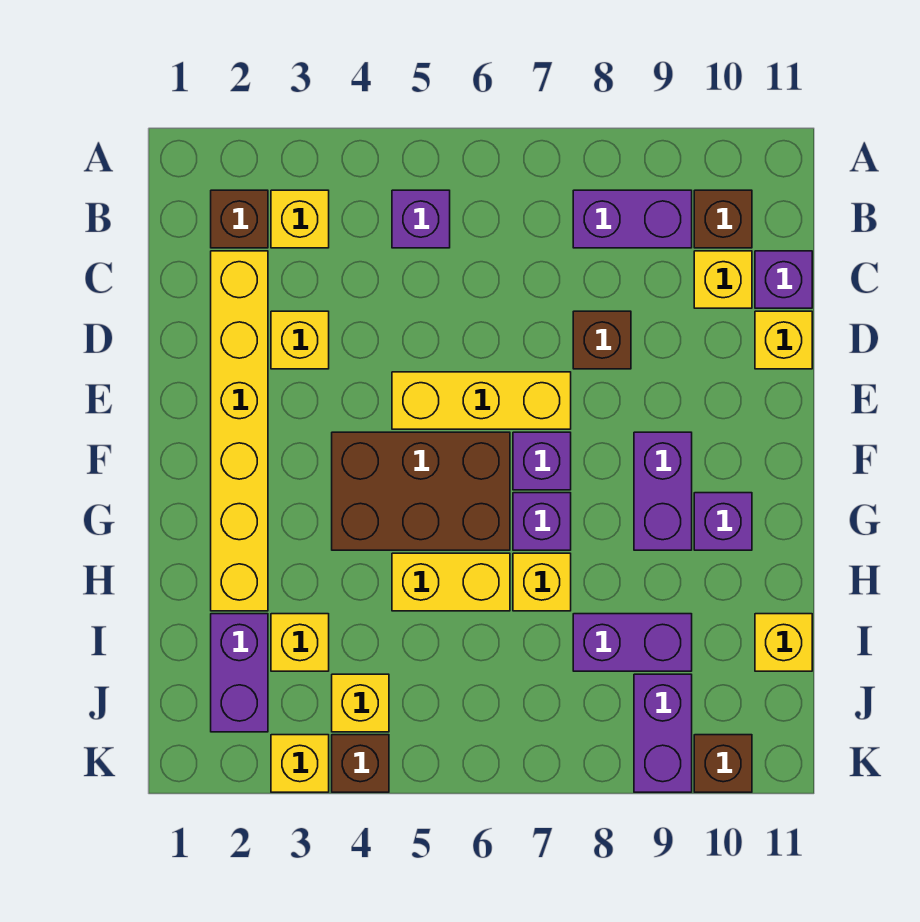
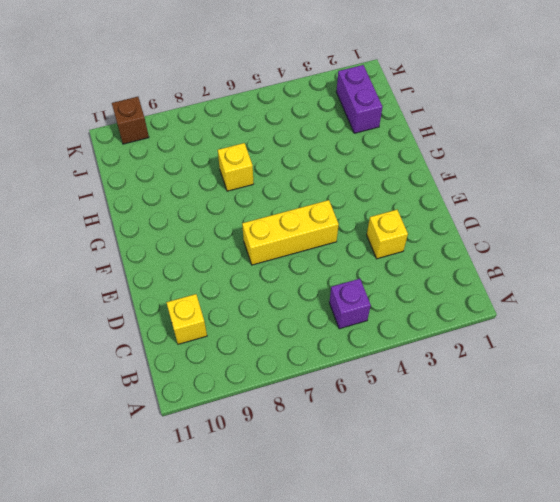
none -> brown 1x1 brick [211,190,268,248]
none -> yellow 1x1 brick [271,190,329,248]
none -> purple 1x2 brick [573,190,692,248]

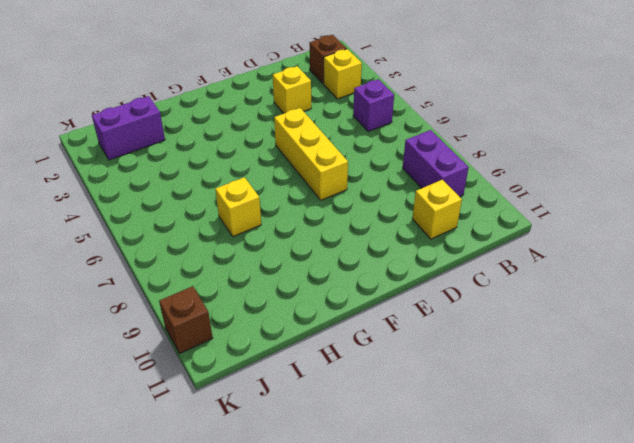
none -> brown 1x1 brick [694,190,752,248]
none -> yellow 1x6 brick [211,251,268,611]
none -> purple 1x1 brick [755,251,812,308]

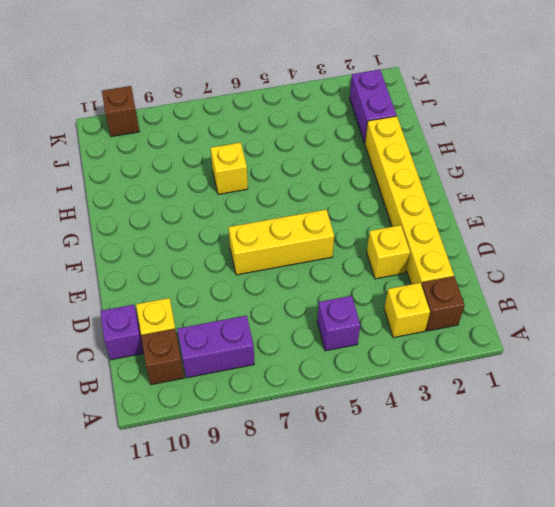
none -> brown 1x1 brick [573,311,631,369]
none -> yellow 1x1 brick [755,311,812,369]
none -> brown 2x3 brick [332,432,510,550]

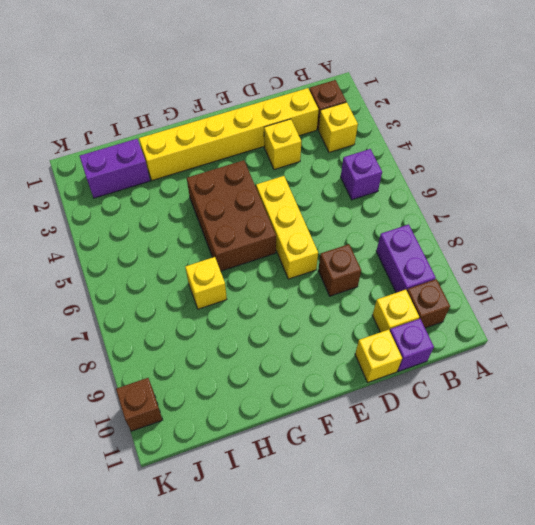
none -> purple 1x1 brick [513,432,571,490]
none -> purple 1x2 brick [634,432,692,550]
none -> purple 1x1 brick [513,493,571,550]

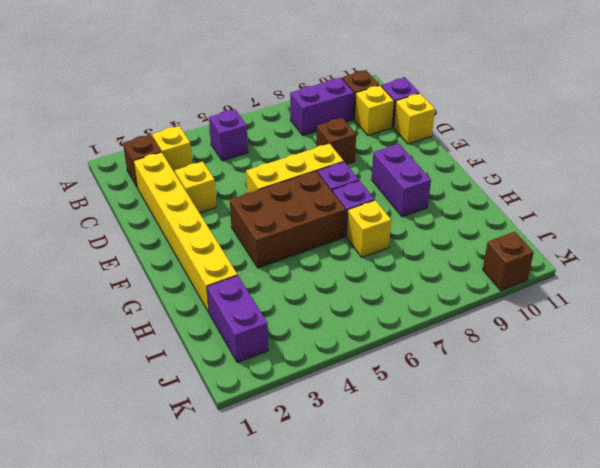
none -> purple 1x1 brick [694,493,752,550]
none -> yellow 1x2 brick [392,553,510,611]
none -> yellow 1x1 brick [271,614,329,671]

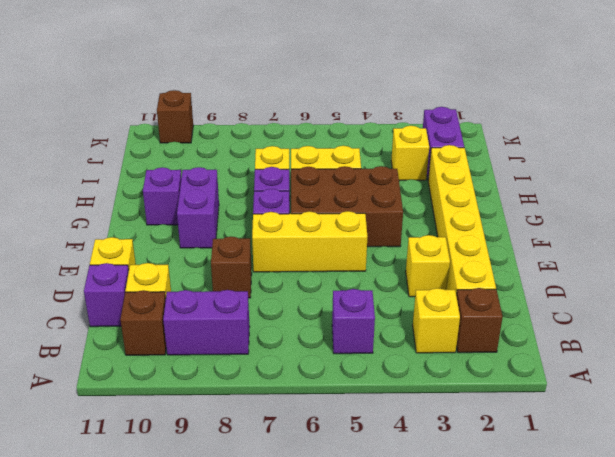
none -> purple 1x2 brick [573,614,692,671]
none -> yellow 1x1 brick [755,614,812,671]
none -> yellow 1x1 brick [332,674,389,732]

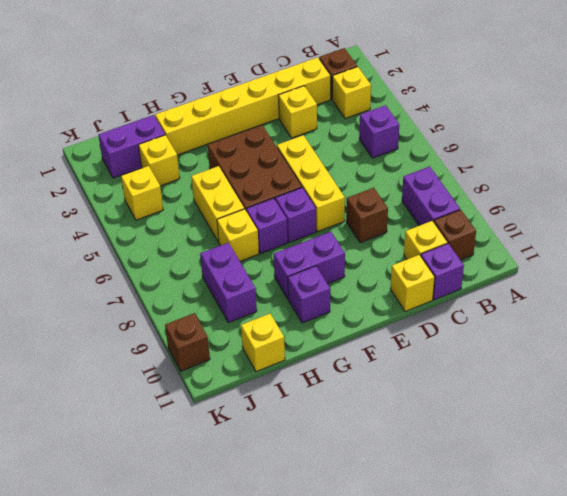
none -> purple 1x2 brick [634,674,692,792]
none -> yellow 1x1 brick [271,735,329,792]
none -> brown 1x1 brick [332,735,389,792]

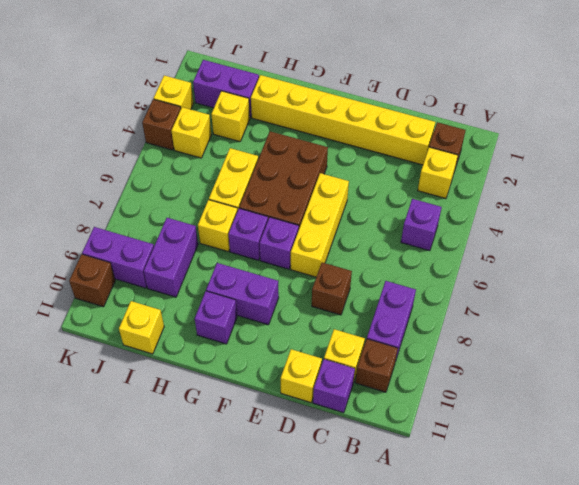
none -> yellow 1x1 brick [271,311,329,369]

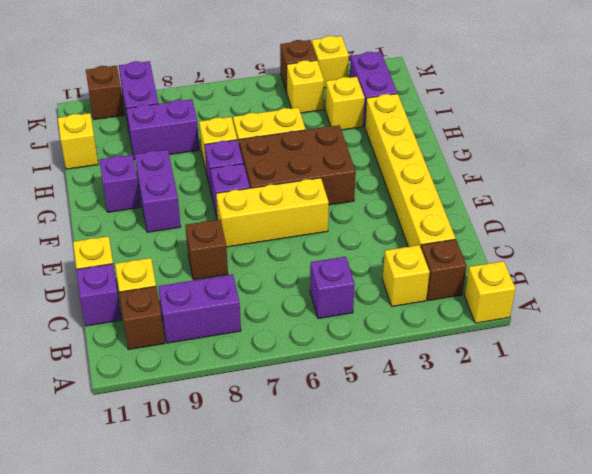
yellow 1x1 brick [465,261,516,323] -> yellow 1x1 brick moved to [271,311,329,369]

